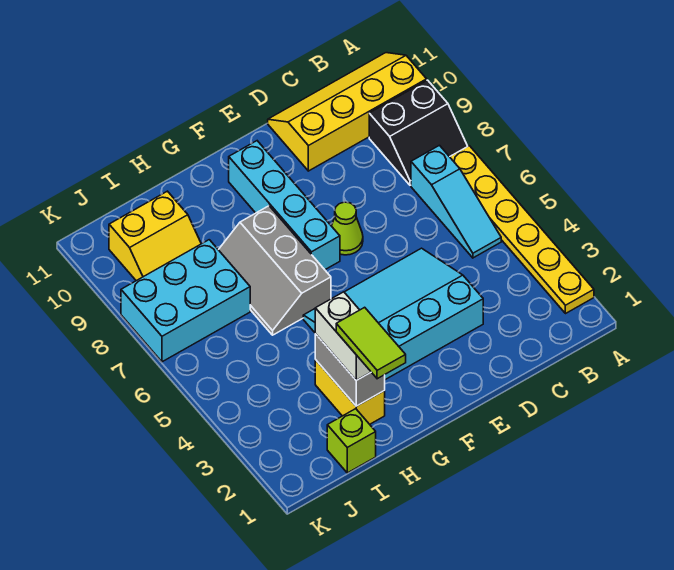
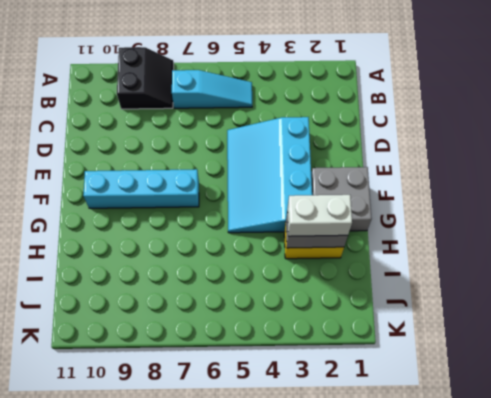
grey 2x2 brick [311,167,372,231] -> none
none -> yellow 1x6 plate [450,146,594,314]
none -> yellow 2x4 slope [268,53,427,171]
none -> lime 1x1 cone [332,202,363,255]

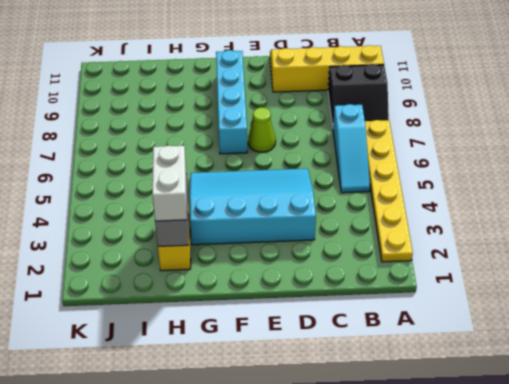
none -> grey 2x3 slope [219,206,331,335]
none -> lime 1x1 brick [327,409,376,473]
none -> cyan 2x3 brick [121,240,250,362]

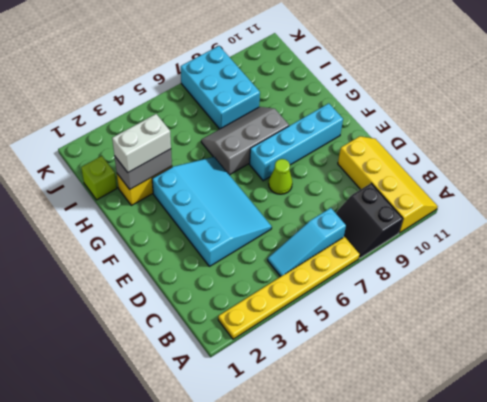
none -> yellow 2x2 slope [109,191,201,281]
none -> lime 1x2 tile [336,307,406,379]

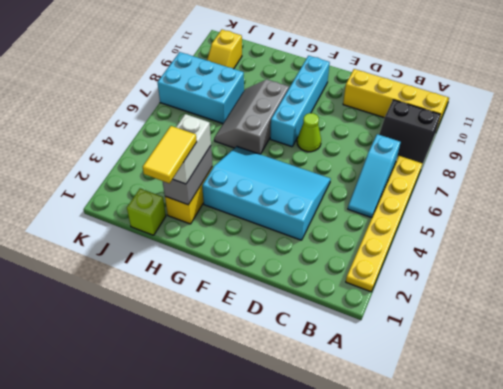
yellow 1x2 tile [143,126,197,183] -> lime 1x2 tile [336,307,406,379]
yellow 1x2 slope [207,30,242,69] -> yellow 2x2 slope [109,191,201,281]

